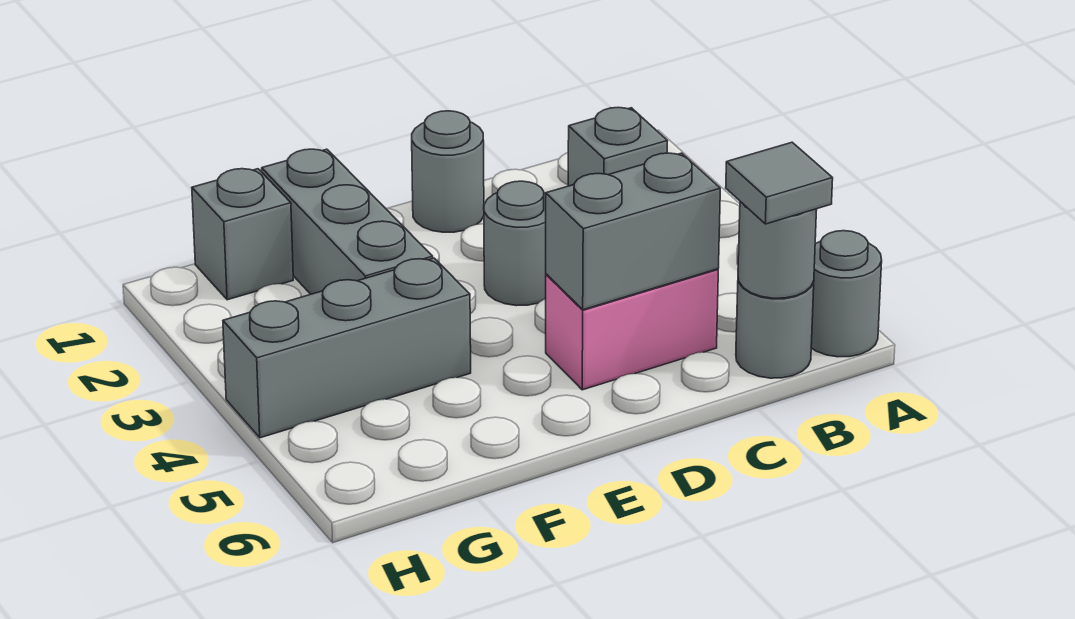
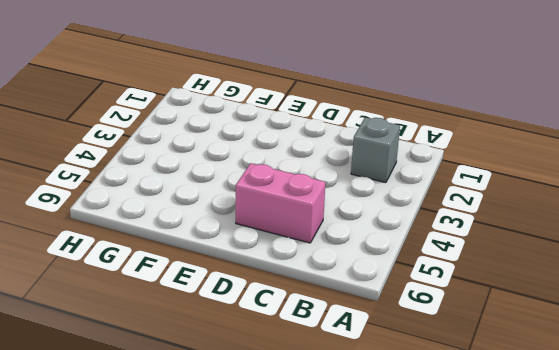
none -> grey 1x1 round brick [811,231,882,357]
none -> grey 1x1 round brick [736,280,814,378]
none -> grey 1x1 round brick [412,111,484,232]

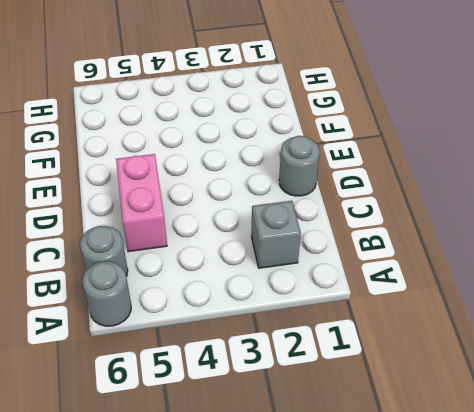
none -> grey 1x1 round brick [484,181,546,306]
none -> grey 1x3 brick [262,149,433,294]
none -> grey 1x3 brick [223,258,471,438]

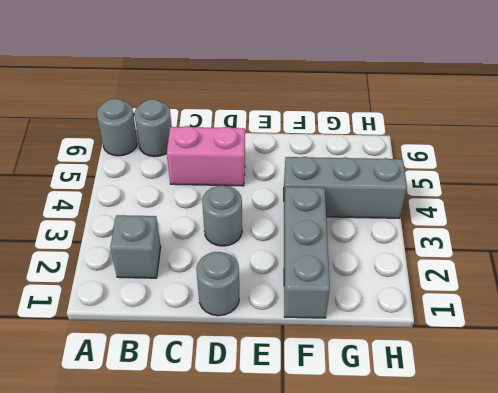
none -> grey 1x1 brick [192,169,293,300]
none -> grey 1x1 round brick [738,202,817,298]
none -> grey 1x2 brick [546,153,720,310]

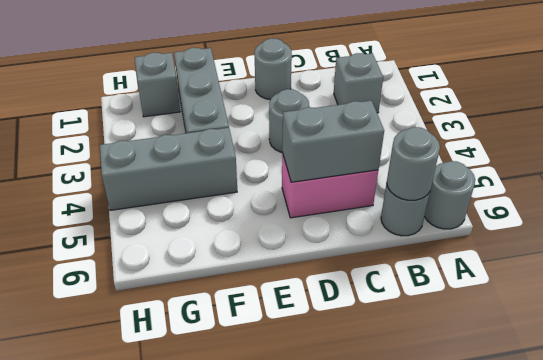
none -> grey 1x1 tile [726,142,833,224]

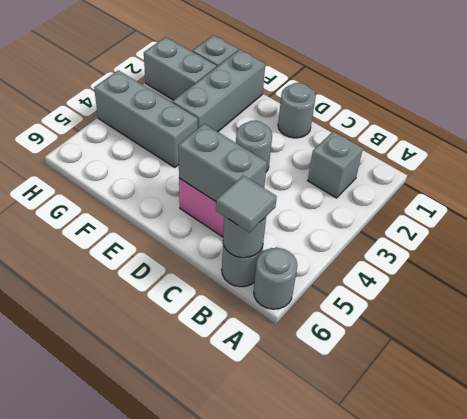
grey 1x2 brick [144,37,217,100] -> none

